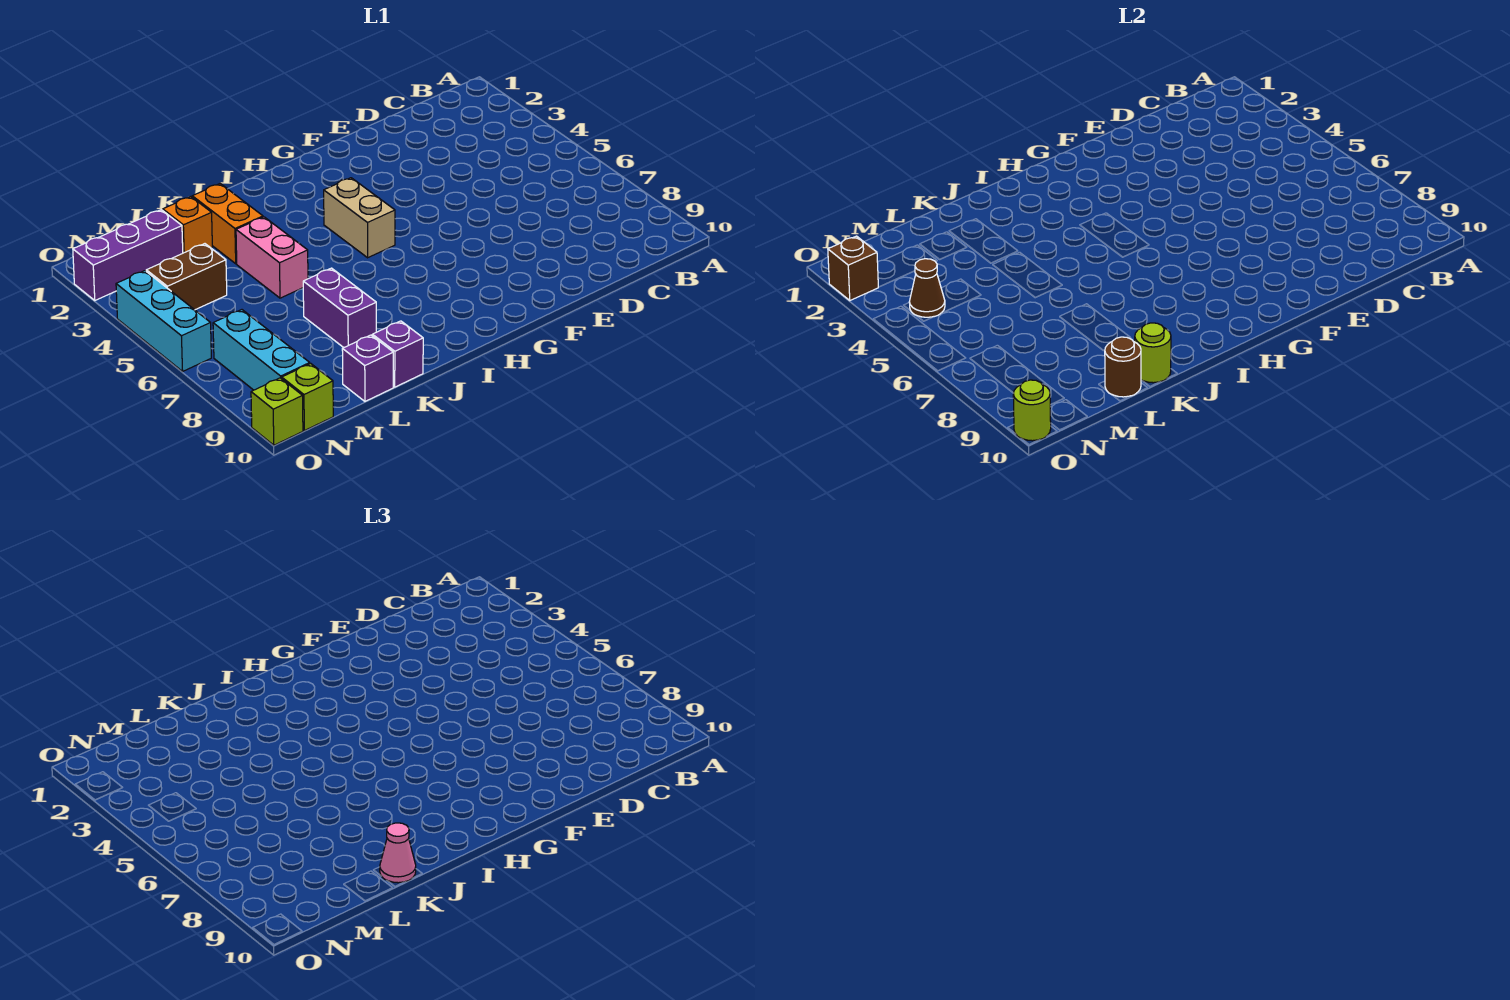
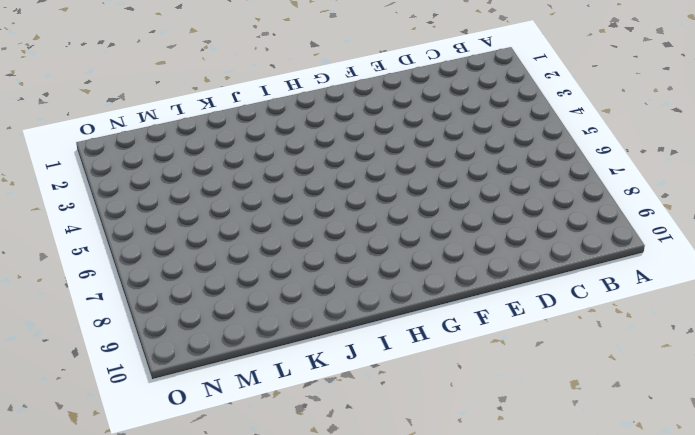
none -> tan 1x2 brick [324,178,395,258]
none -> orange 1x2 brick [192,184,263,264]
none -> pink 1x2 brick [236,217,308,298]

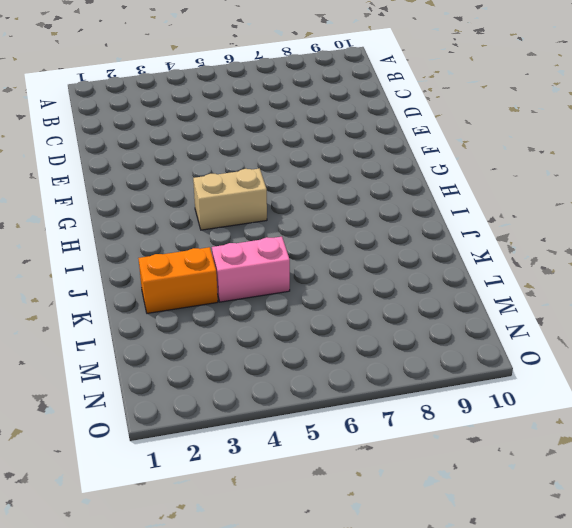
none -> purple 1x2 brick [303,268,376,348]
none -> purple 1x1 brick [372,321,423,387]
none -> orange 1x1 brick [163,197,212,253]

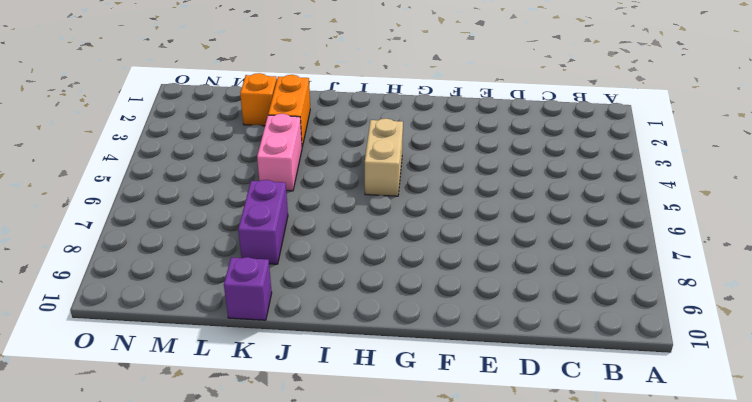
none -> purple 1x1 brick [342,335,393,401]
none -> purple 1x3 brick [73,210,183,300]
none -> brown 1x2 brick [146,244,227,310]

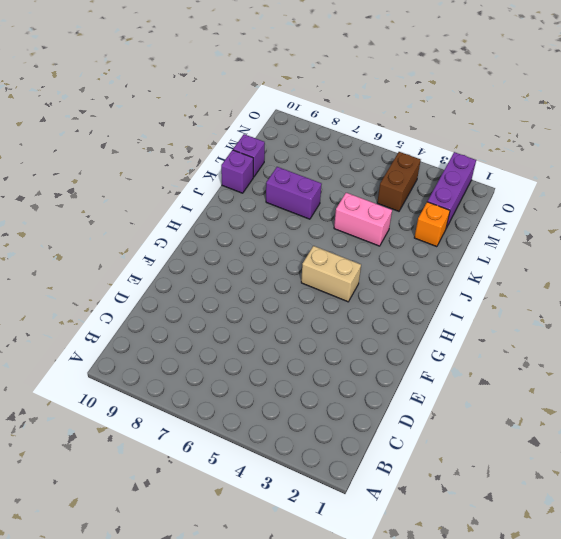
none -> orange 1x2 brick [192,184,263,264]
none -> cyan 1x3 brick [213,310,310,390]
none -> lime 1x1 brick [282,364,333,431]

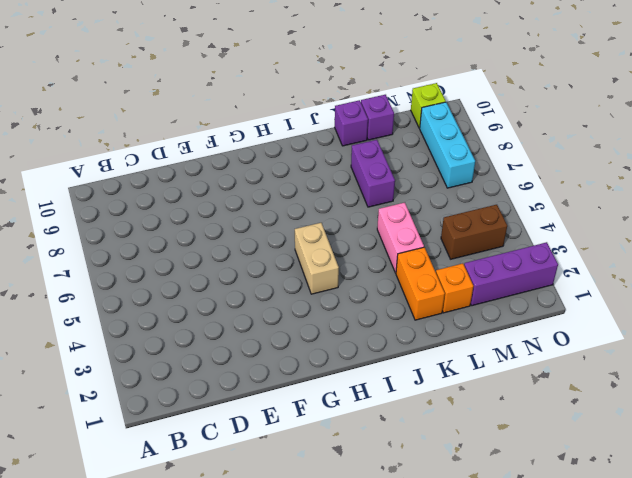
none -> cyan 1x3 brick [116,271,211,371]
none -> lime 1x1 brick [251,378,303,445]
none -> lime 1x1 round brick [1135,323,1171,383]

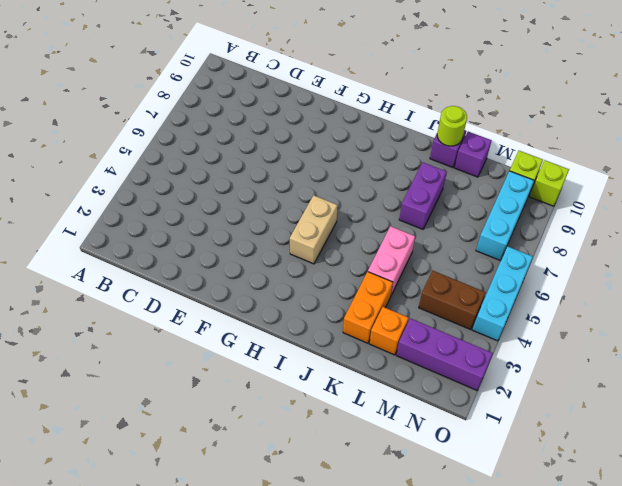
none -> brown 1x1 round brick [1105,337,1141,397]
none -> brown 1x1 cone [909,259,945,317]
none -> brown 1x1 brick [828,236,878,300]

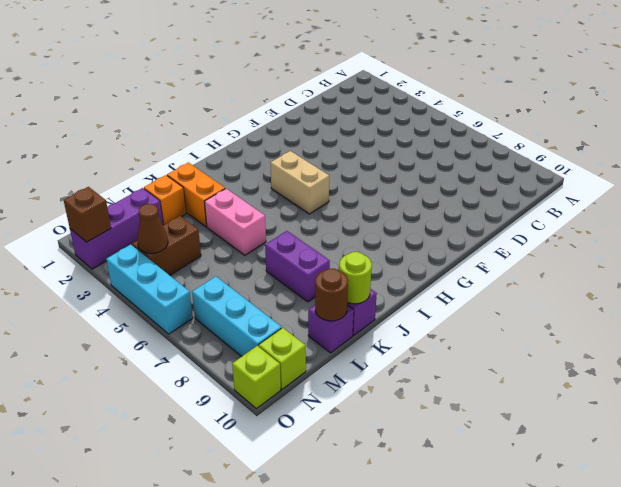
none -> lime 1x1 round brick [1013,380,1051,441]
none -> pink 1x1 cone [380,823,416,883]

